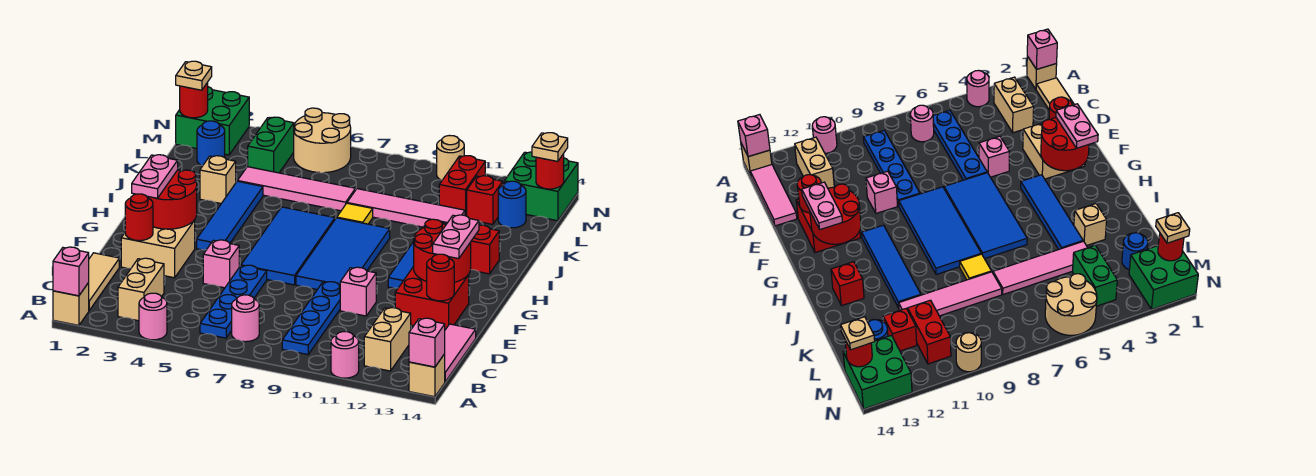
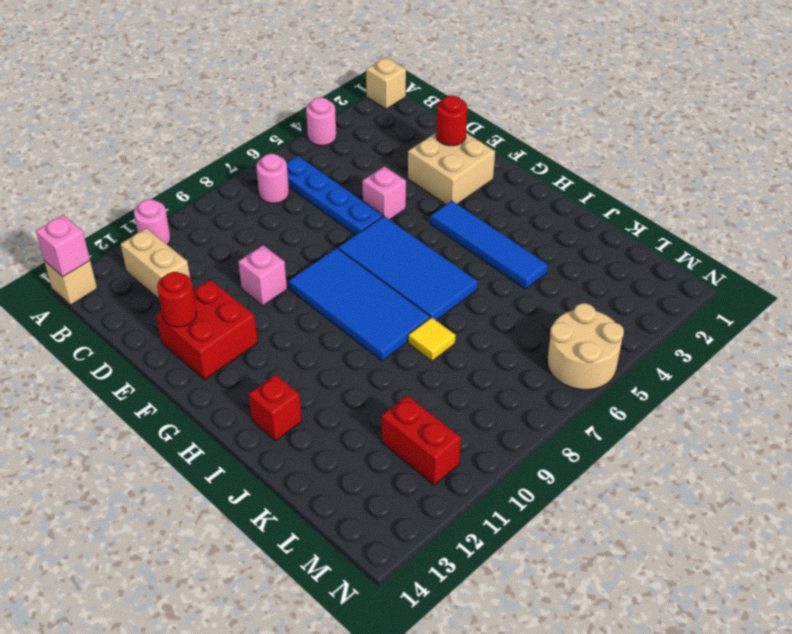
none -> tan 1x3 tile [88,253,119,310]
none -> tan 1x2 brick [118,258,164,321]
none -> blue 1x4 plate [282,282,340,355]
none -> pink 1x3 tile [445,324,476,382]

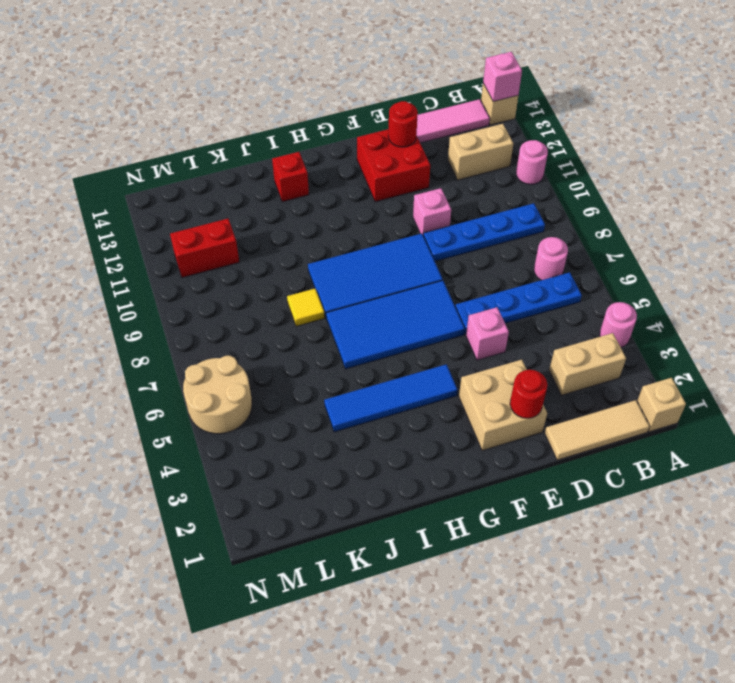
none -> blue 1x4 tile [388,222,447,288]
none -> tan 1x1 brick [200,156,236,203]
none -> pink 1x4 tile [238,167,355,211]
none -> pink 1x4 tile [347,189,465,227]

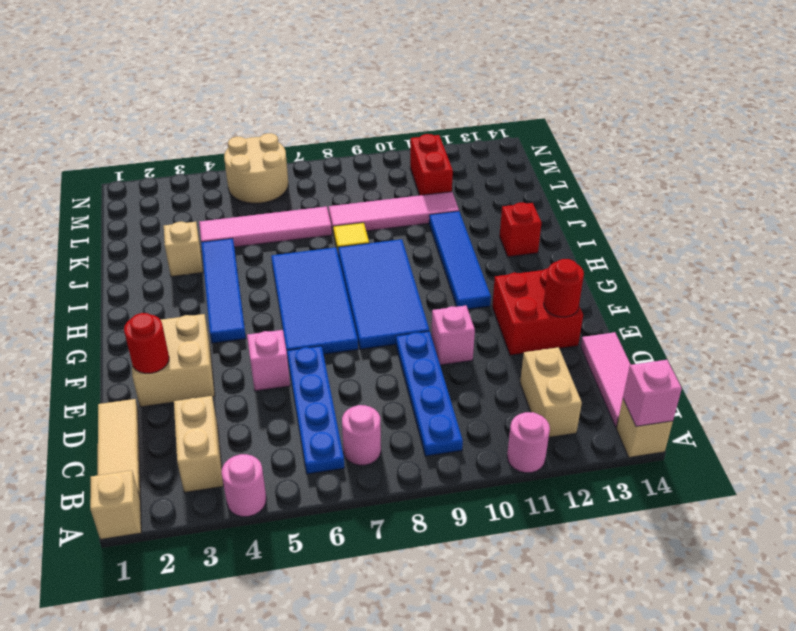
none -> blue 1x1 round brick [197,121,225,165]
none -> green 1x2 brick [248,117,294,173]
none -> red 1x1 brick [467,176,503,224]
none -> blue 1x1 round brick [498,181,526,228]

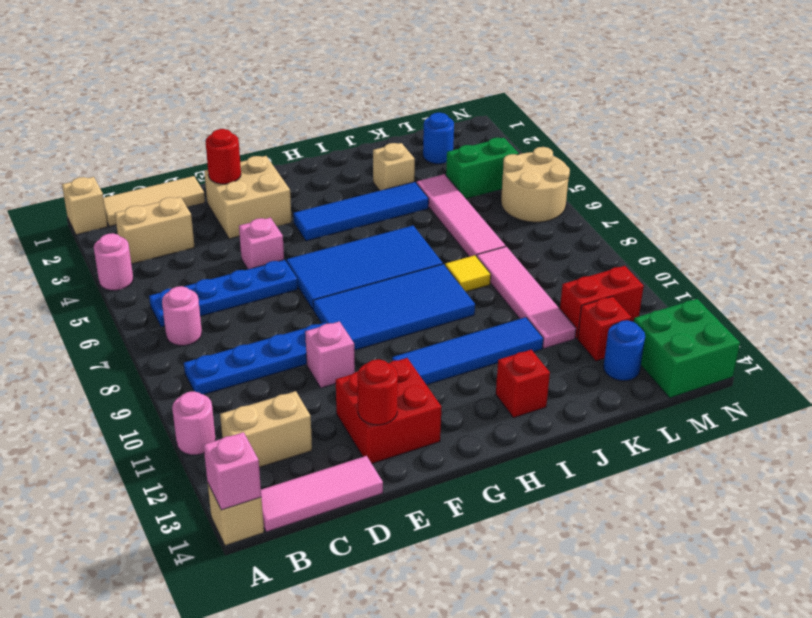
none -> green 2x2 brick [176,87,249,155]
none -> tan 1x1 round brick [437,135,464,180]
none -> pink 1x1 brick [53,247,89,296]
none -> red 2x2 round brick [147,170,197,229]

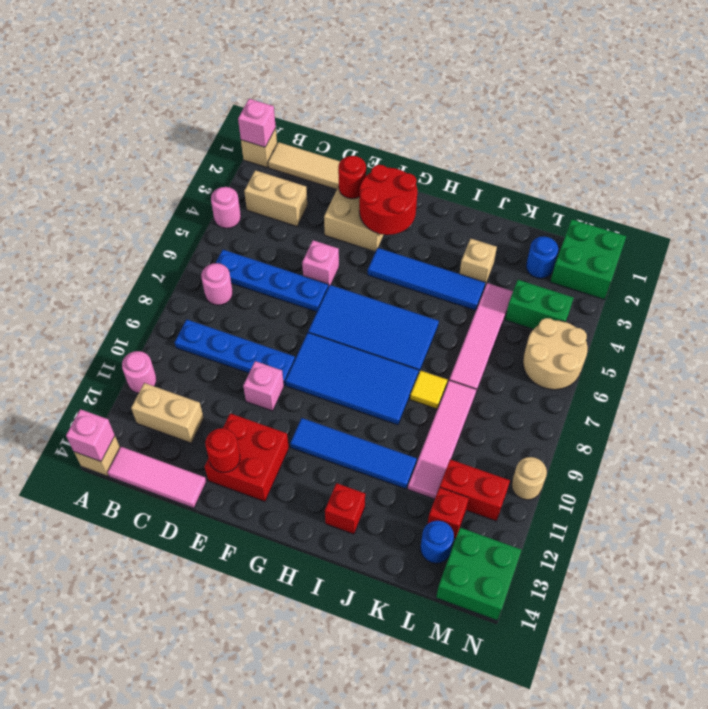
none -> red 2x2 round brick [414,219,471,282]
none -> red 1x1 round brick [180,82,208,118]
none -> red 1x1 round brick [536,154,564,189]
none -> pink 1x2 plate [132,155,178,198]

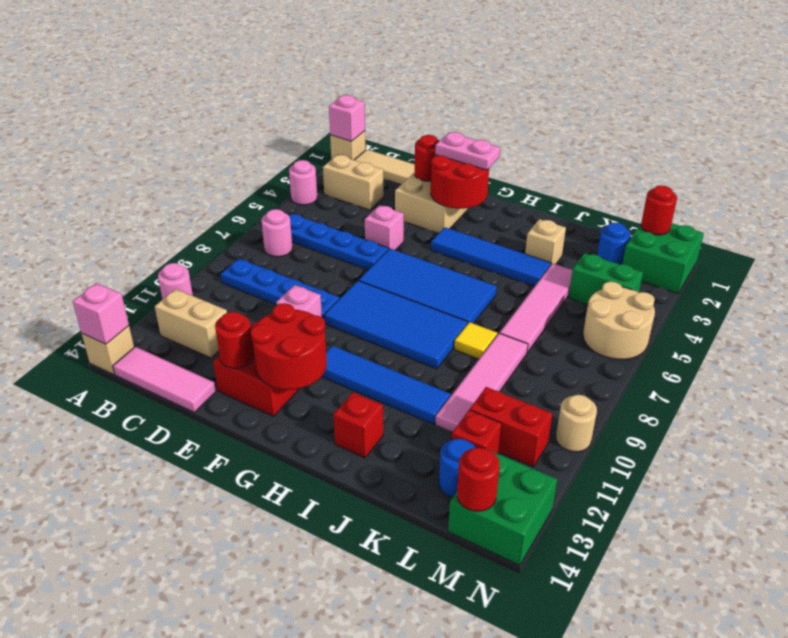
none -> pink 1x2 plate [433,215,479,259]
none -> tan 1x1 plate [176,61,212,90]
none -> tan 1x1 plate [532,133,568,161]

